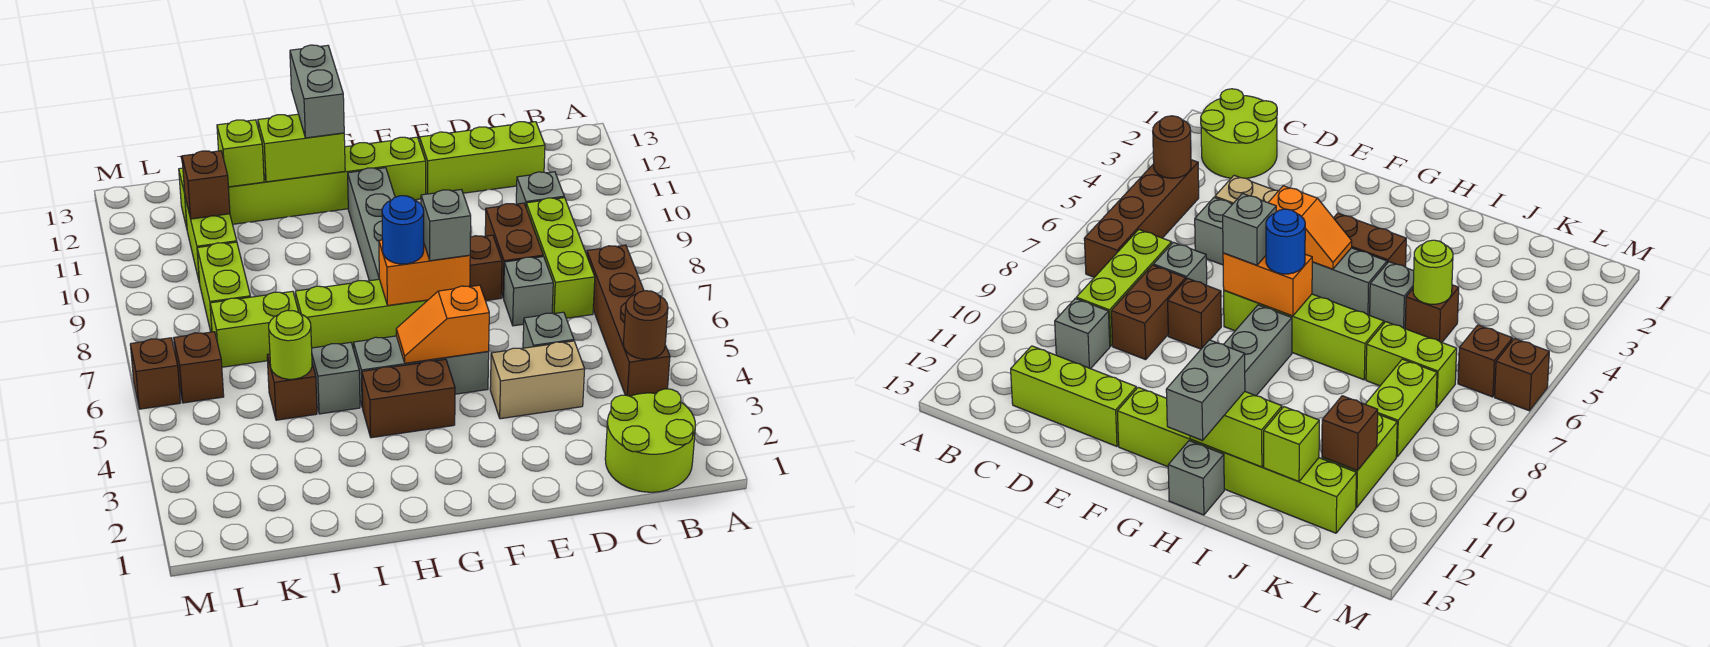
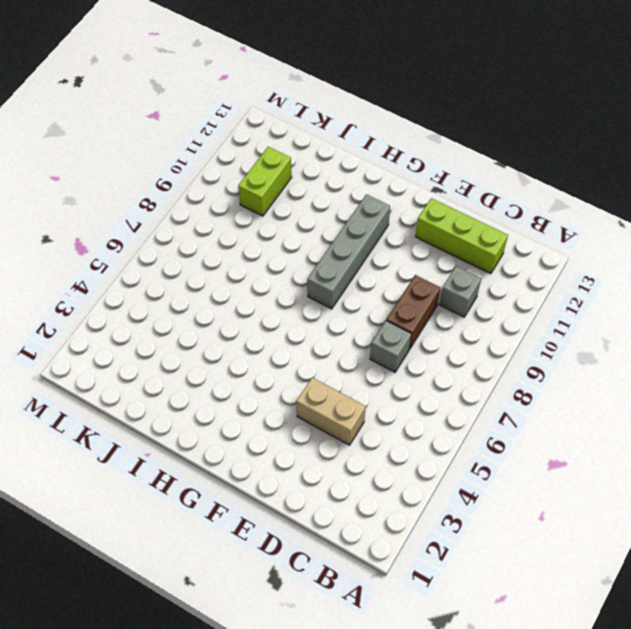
none -> lime 2x2 round brick [605,389,695,492]
none -> brown 1x4 brick [587,245,670,396]
none -> lime 1x3 brick [526,198,595,318]
none -> grey 1x1 brick [523,312,574,348]

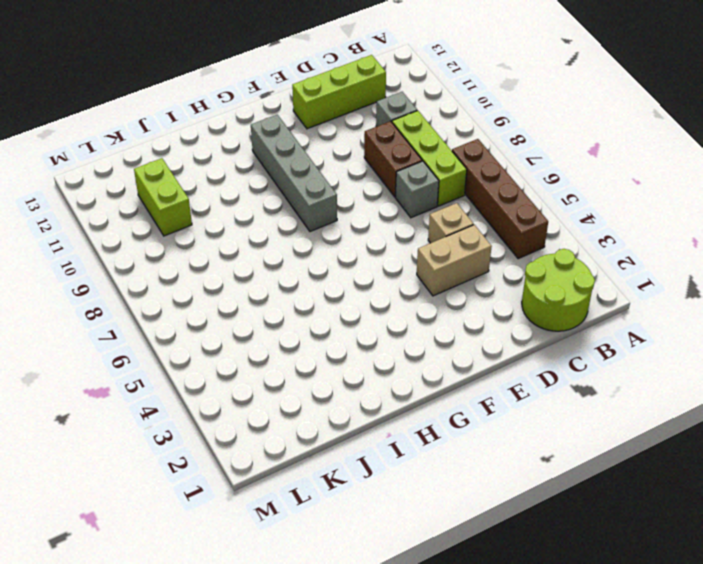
tan 1x1 brick [428,203,474,243] -> grey 1x1 brick [523,312,574,348]
none -> brown 1x1 brick [470,235,502,301]
none -> grey 1x3 brick [354,336,489,408]
none -> lime 1x4 brick [295,279,428,349]
none -> lime 1x6 brick [179,137,426,228]

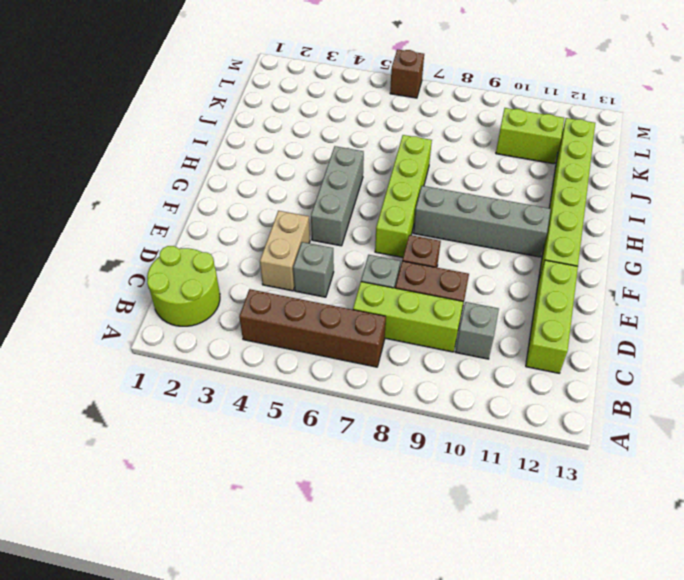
none -> brown 1x2 brick [362,359,455,438]
none -> grey 1x1 brick [1168,441,1224,515]
none -> grey 1x1 brick [312,342,360,414]
none -> brown 1x1 brick [267,354,317,420]

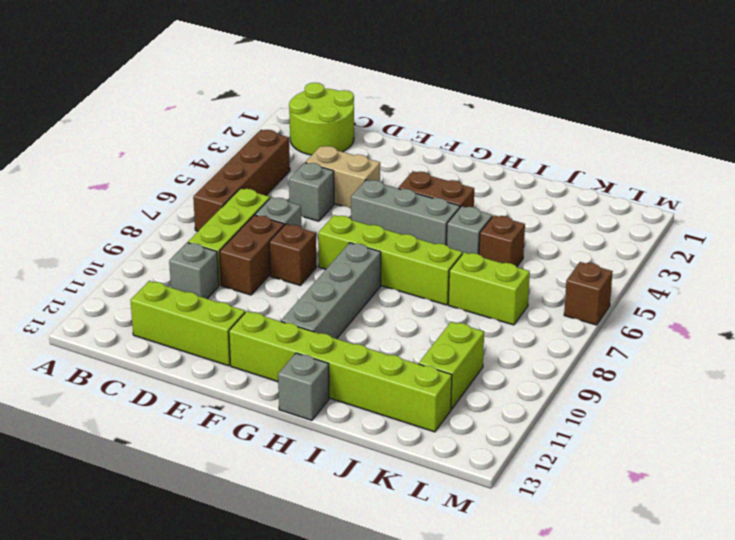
none -> lime 1x2 brick [197,242,250,332]
none -> brown 1x1 brick [174,332,224,403]
none -> brown 1x1 round brick [623,291,668,359]
none -> orange 1x2 slope [396,285,489,363]

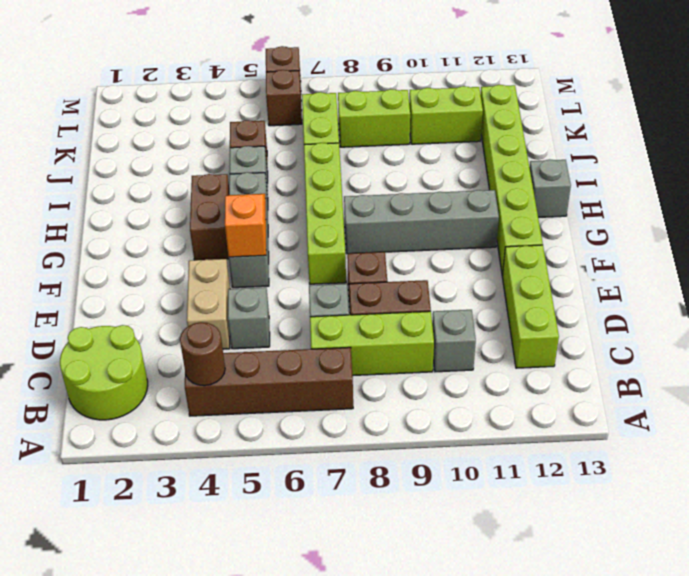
none -> orange 1x2 brick [379,240,470,305]
none -> lime 1x2 brick [258,114,345,182]
none -> lime 1x1 round brick [269,310,312,379]
none -> lime 1x1 brick [217,120,264,187]

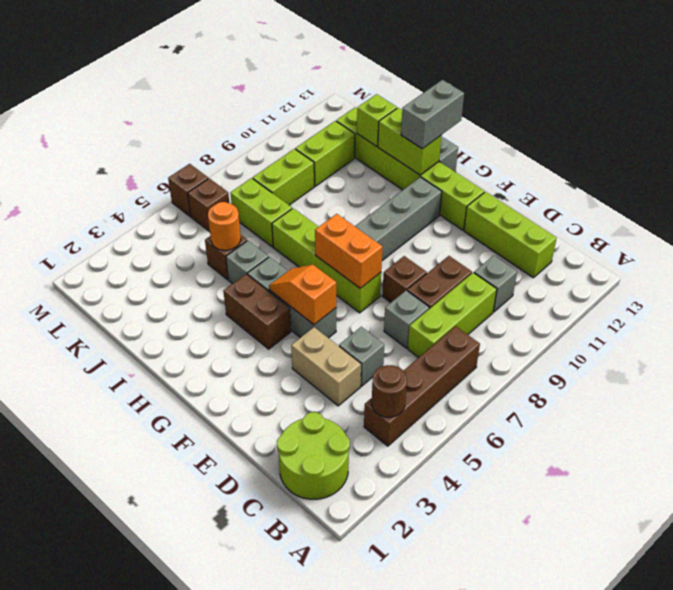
orange 1x1 round brick [208,202,241,250] -> lime 1x1 round brick [269,310,312,379]
none -> brown 1x1 brick [182,151,230,219]
none -> grey 1x1 brick [421,190,471,261]
none -> blue 1x1 round brick [382,196,424,264]

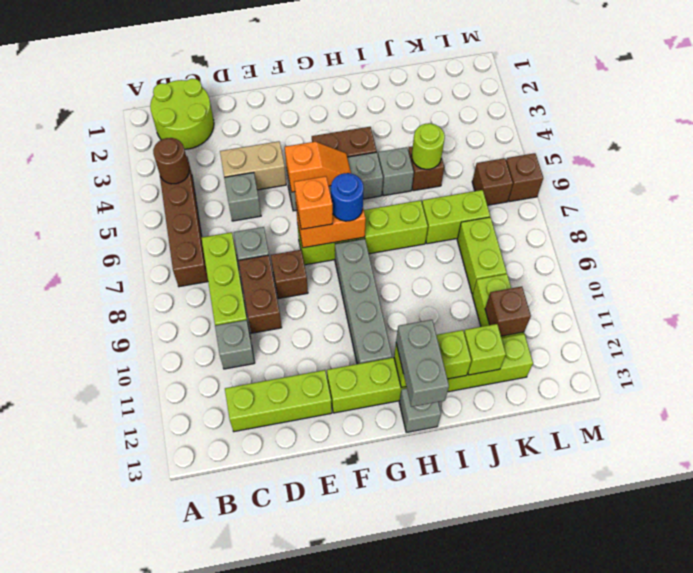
orange 1x1 brick [294,176,333,229] -> grey 1x1 brick [421,190,471,261]

